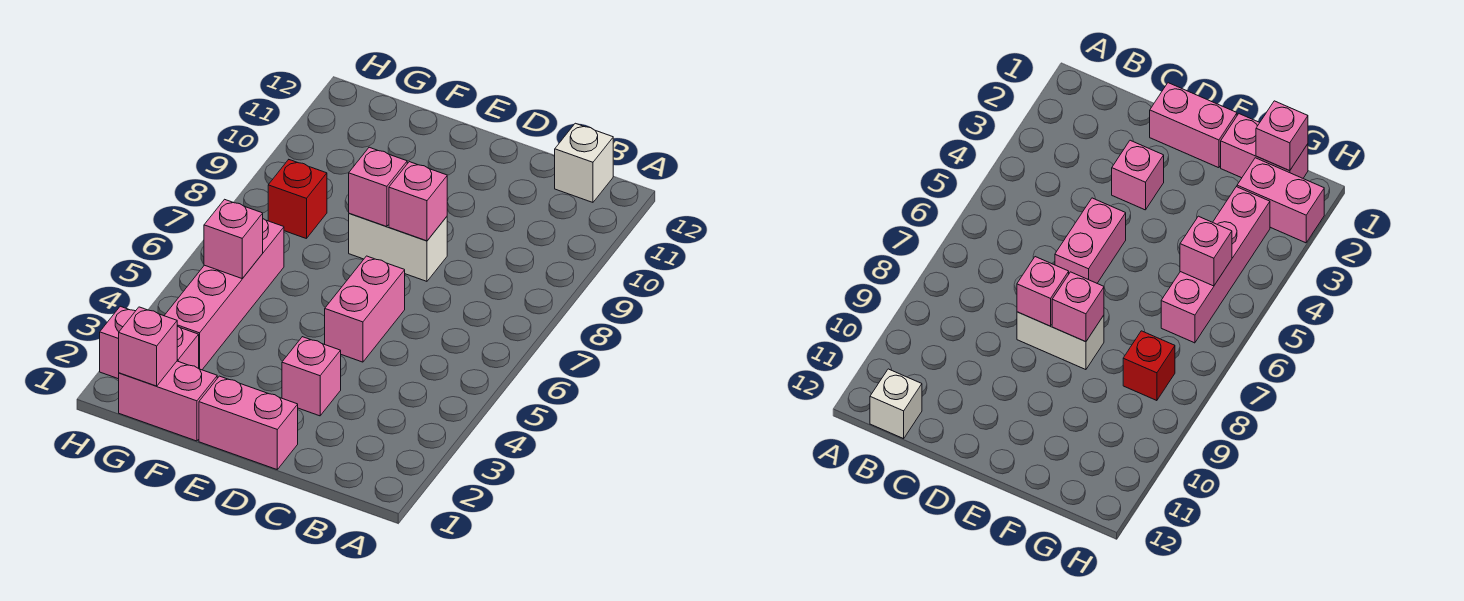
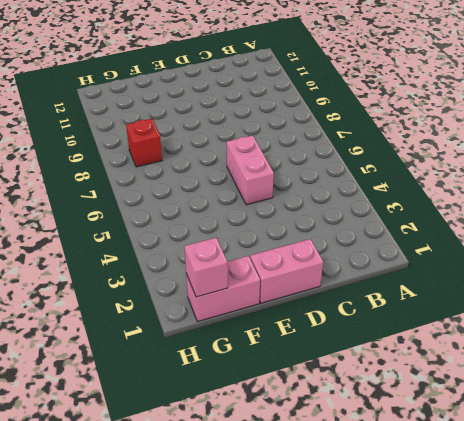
none -> white 1x1 brick [555,123,613,202]
none -> pink 1x1 brick [282,337,341,416]
none -> white 1x2 brick [349,214,447,281]

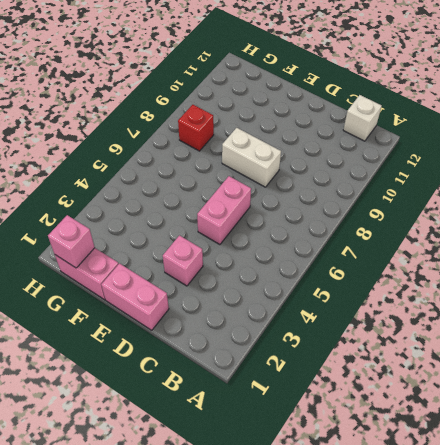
none -> pink 1x2 brick [100,306,199,379]
none -> pink 1x4 brick [164,219,284,370]
none -> pink 1x1 brick [389,162,447,241]

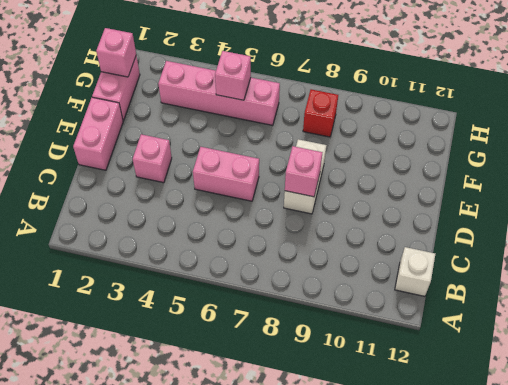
none -> pink 1x2 brick [100,306,199,379]
none -> pink 1x1 brick [349,147,407,227]

